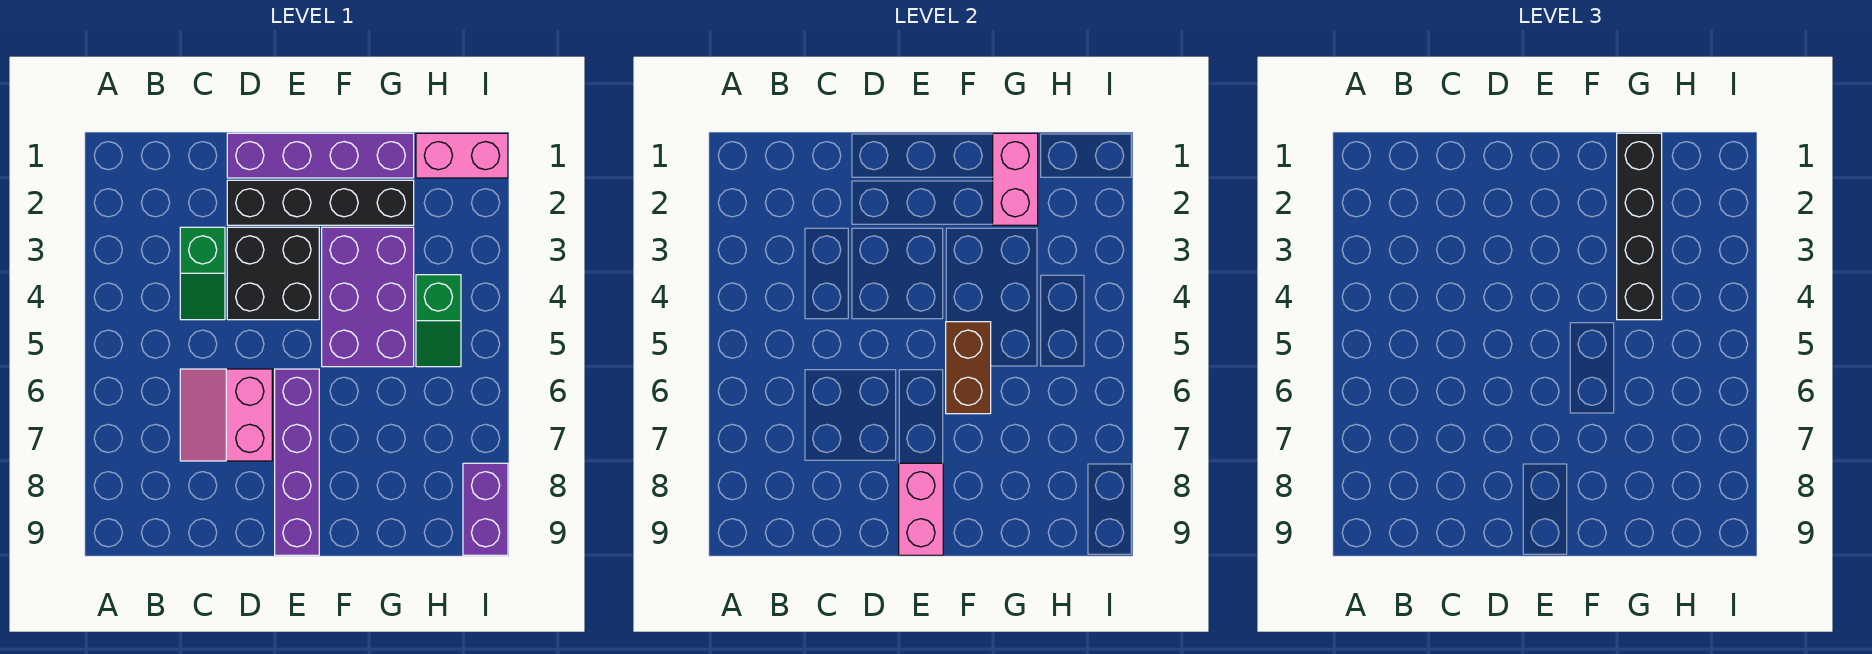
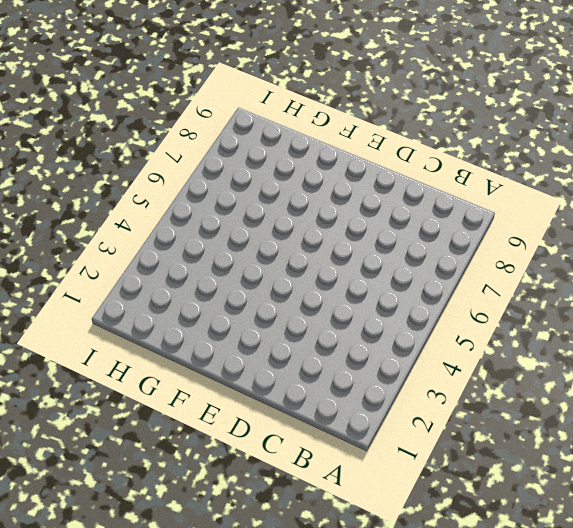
none -> green 1x2 slope [180,227,225,320]
none -> pink 2x2 slope [180,369,272,461]
none -> purple 1x4 brick [227,133,414,178]

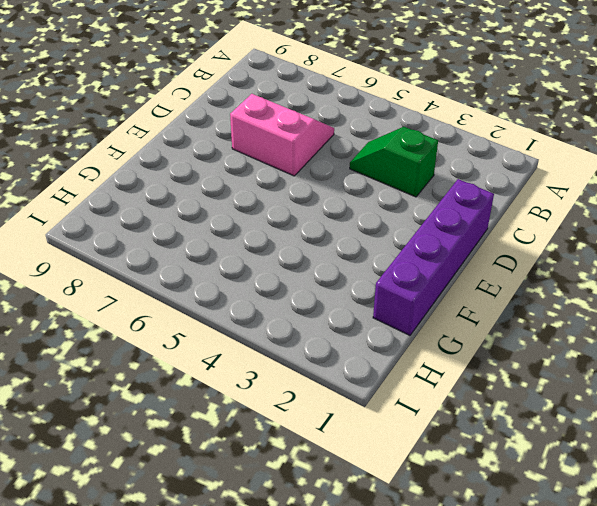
none -> black 1x4 brick [227,180,414,225]
none -> black 2x2 brick [227,227,319,320]
none -> purple 1x4 brick [275,369,319,555]

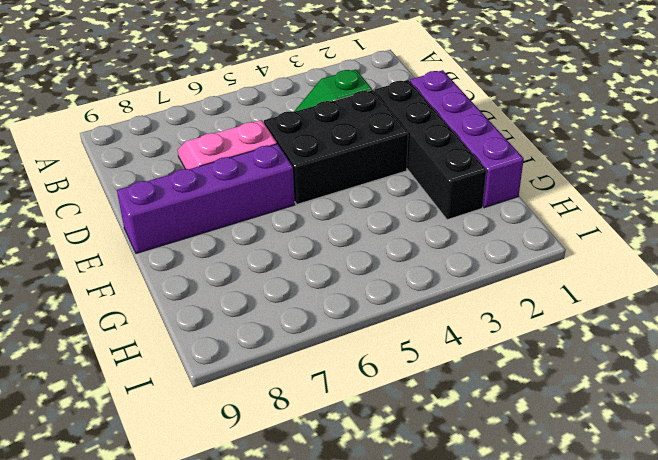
black 2x3 brick [264,90,408,204] -> black 2x2 brick [227,227,319,320]
none -> purple 2x3 brick [322,227,414,367]
none -> pink 1x2 brick [416,133,508,178]
none -> green 1x2 slope [416,275,461,367]

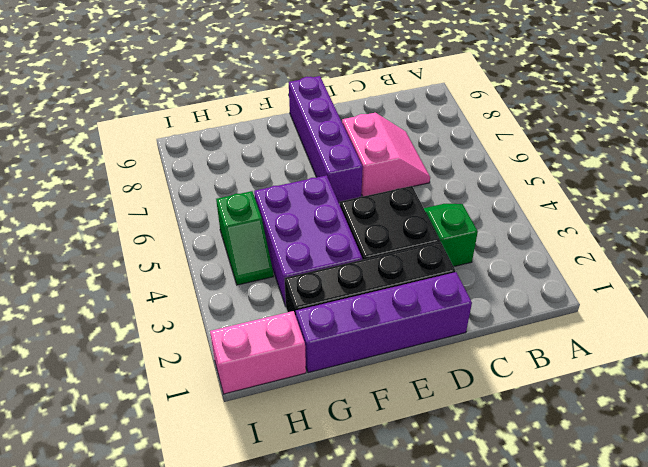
green 1x2 slope [216,191,273,285] -> green 1x2 slope turned to [416,275,461,367]
none -> purple 1x2 brick [463,463,508,555]
none -> pink 1x2 brick [899,463,943,555]
none -> brown 1x2 brick [946,322,991,414]

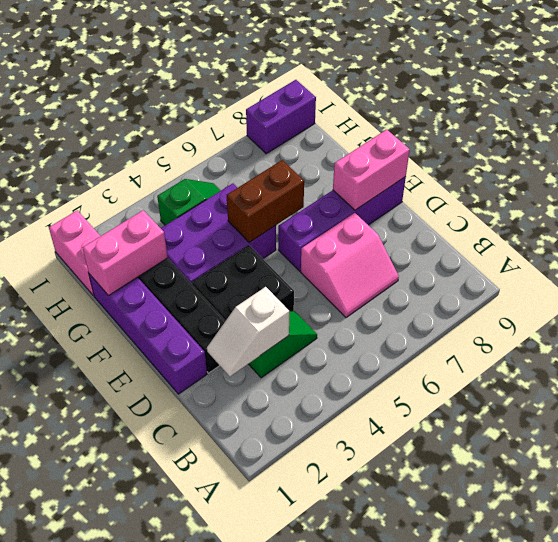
white 1x2 slope [207,287,289,376] -> none
none -> black 1x4 brick [1617,133,1662,320]

